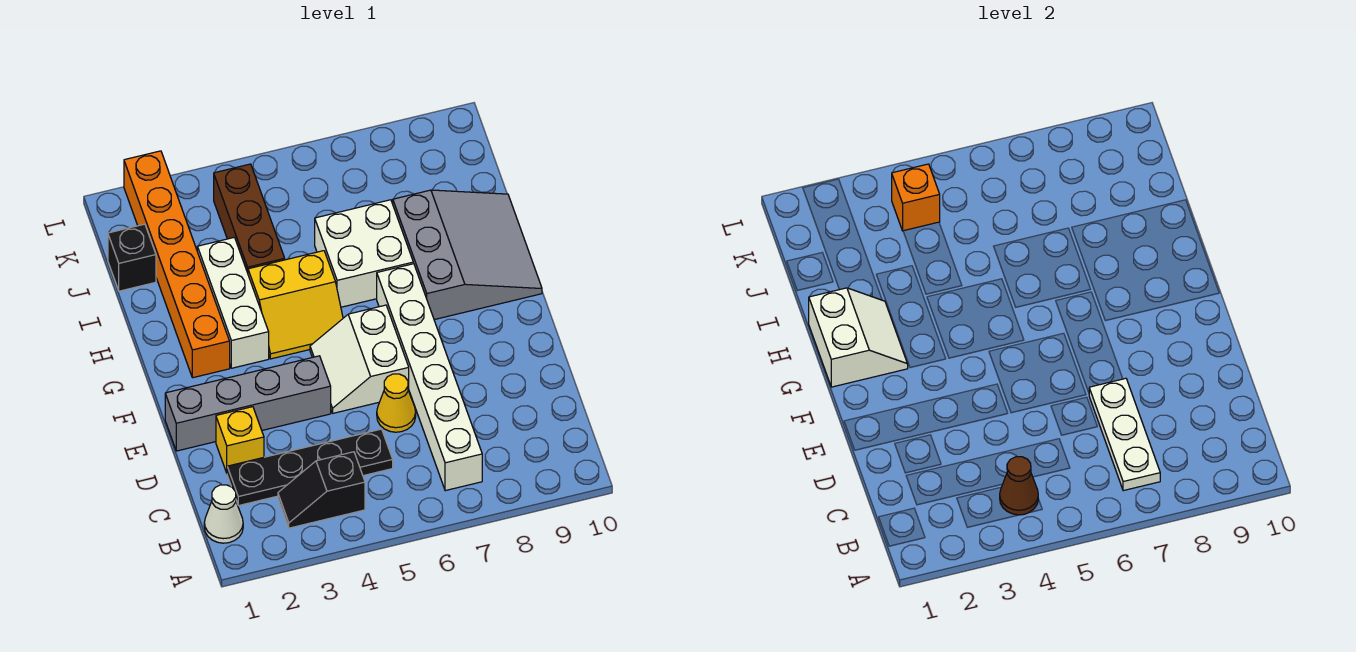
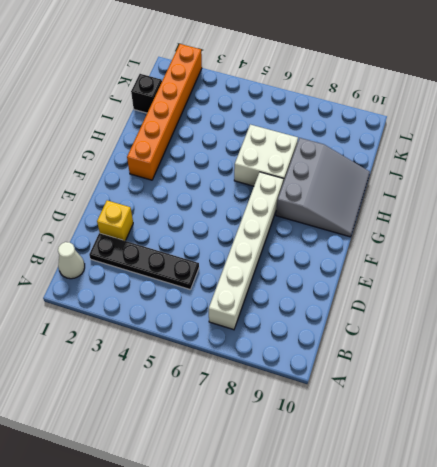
none -> black 1x2 slope [278,452,365,528]
none -> yellow 1x1 cone [377,374,416,432]
none -> grey 1x4 brick [165,356,331,451]

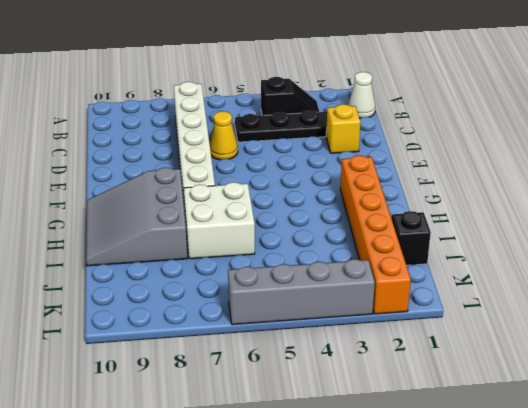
grey 1x4 brick [228,259,375,325] -> grey 1x4 brick moved to [165,356,331,451]
none -> white 2x2 slope [310,305,409,413]
none -> white 1x3 brick [197,237,269,368]
none -> yellow 2x2 slope [248,251,343,359]

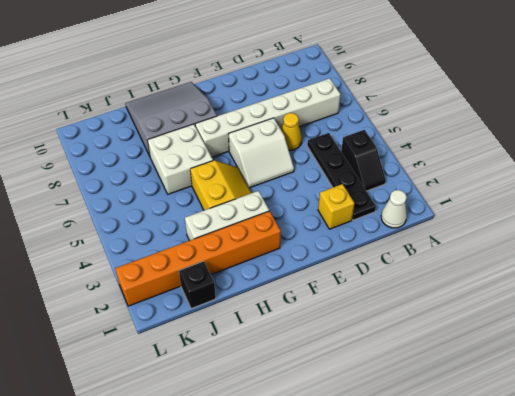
none -> grey 1x4 brick [165,356,331,451]
none -> brown 1x3 brick [214,164,285,273]
none -> brown 1x1 cone [1000,457,1038,515]

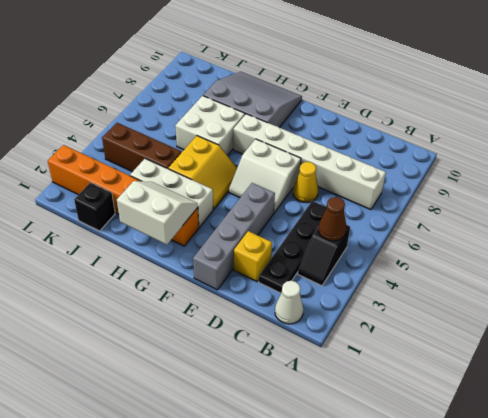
none -> white 1x3 plate [1089,378,1160,491]
none -> orange 1x1 brick [892,164,940,231]

